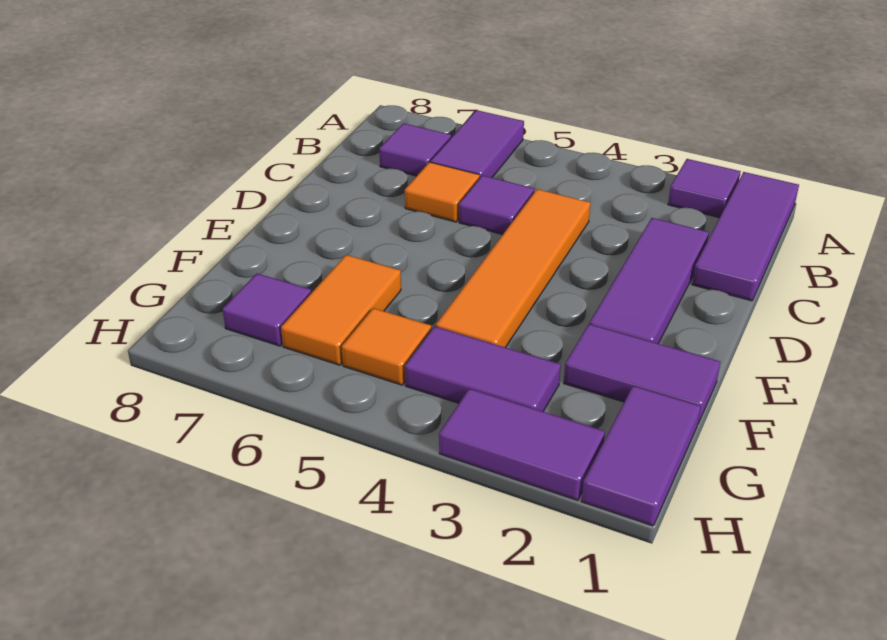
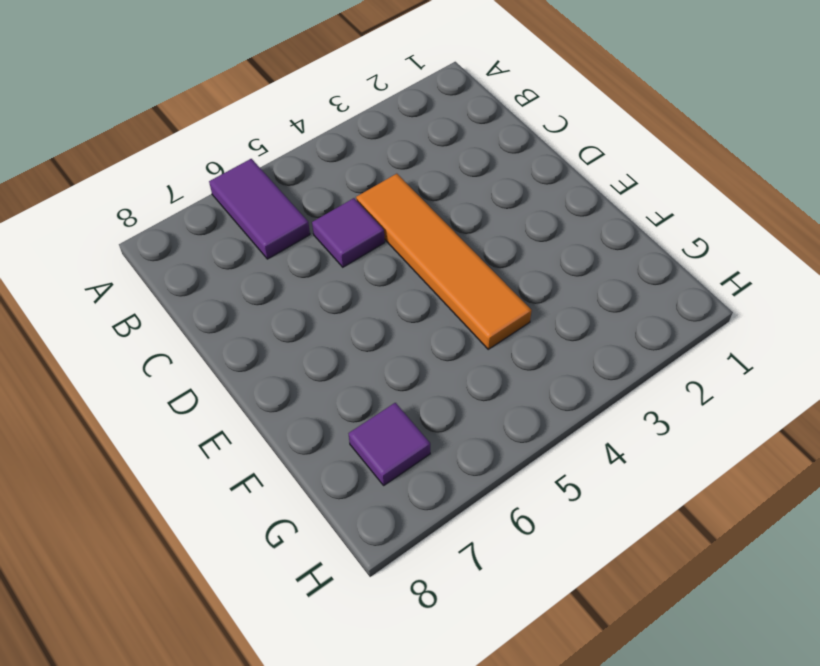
none -> purple 1x3 tile [692,172,799,301]
none -> purple 1x1 tile [668,159,741,218]
none -> purple 1x1 tile [379,123,451,176]

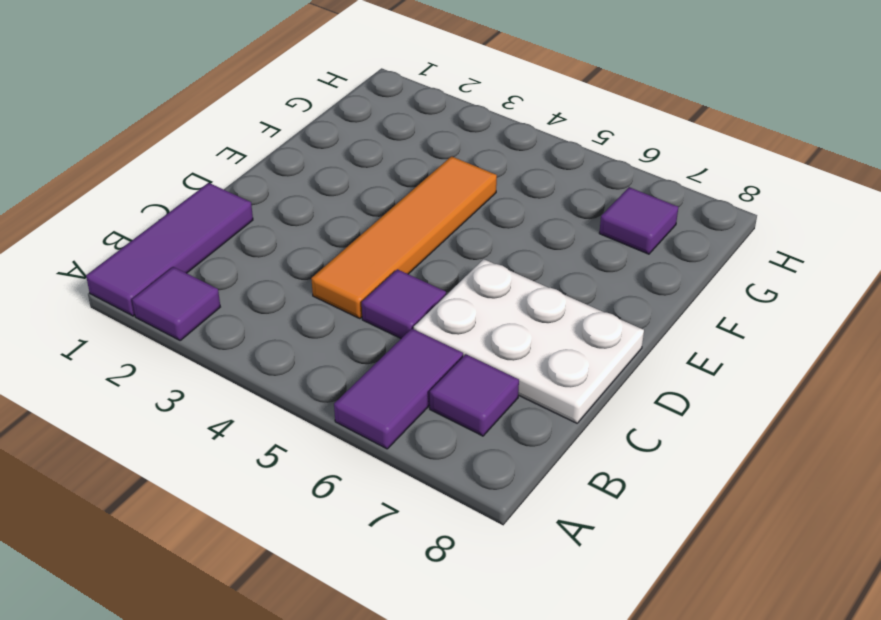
white 2x3 plate [414,259,644,423] -> orange 1x1 tile [405,162,480,222]
none -> purple 1x3 tile [590,218,709,344]
none -> purple 1x2 tile [564,324,720,423]
none -> orange 1x2 tile [281,255,401,365]

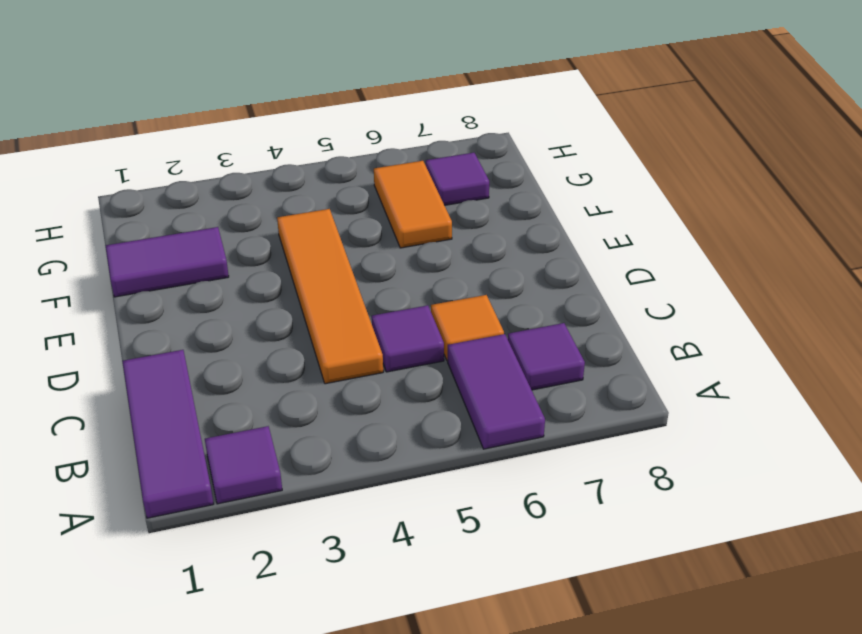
none -> purple 1x3 tile [590,218,709,344]
none -> purple 1x2 tile [581,386,701,526]
none -> purple 1x2 tile [405,326,561,411]

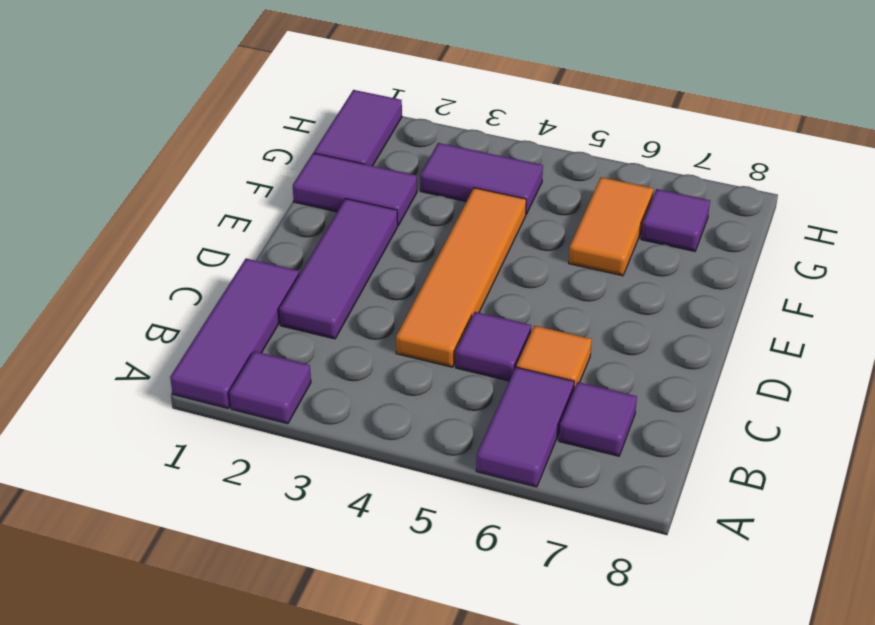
none -> orange 1x1 tile [342,308,431,385]
none -> purple 1x2 tile [439,389,605,501]

